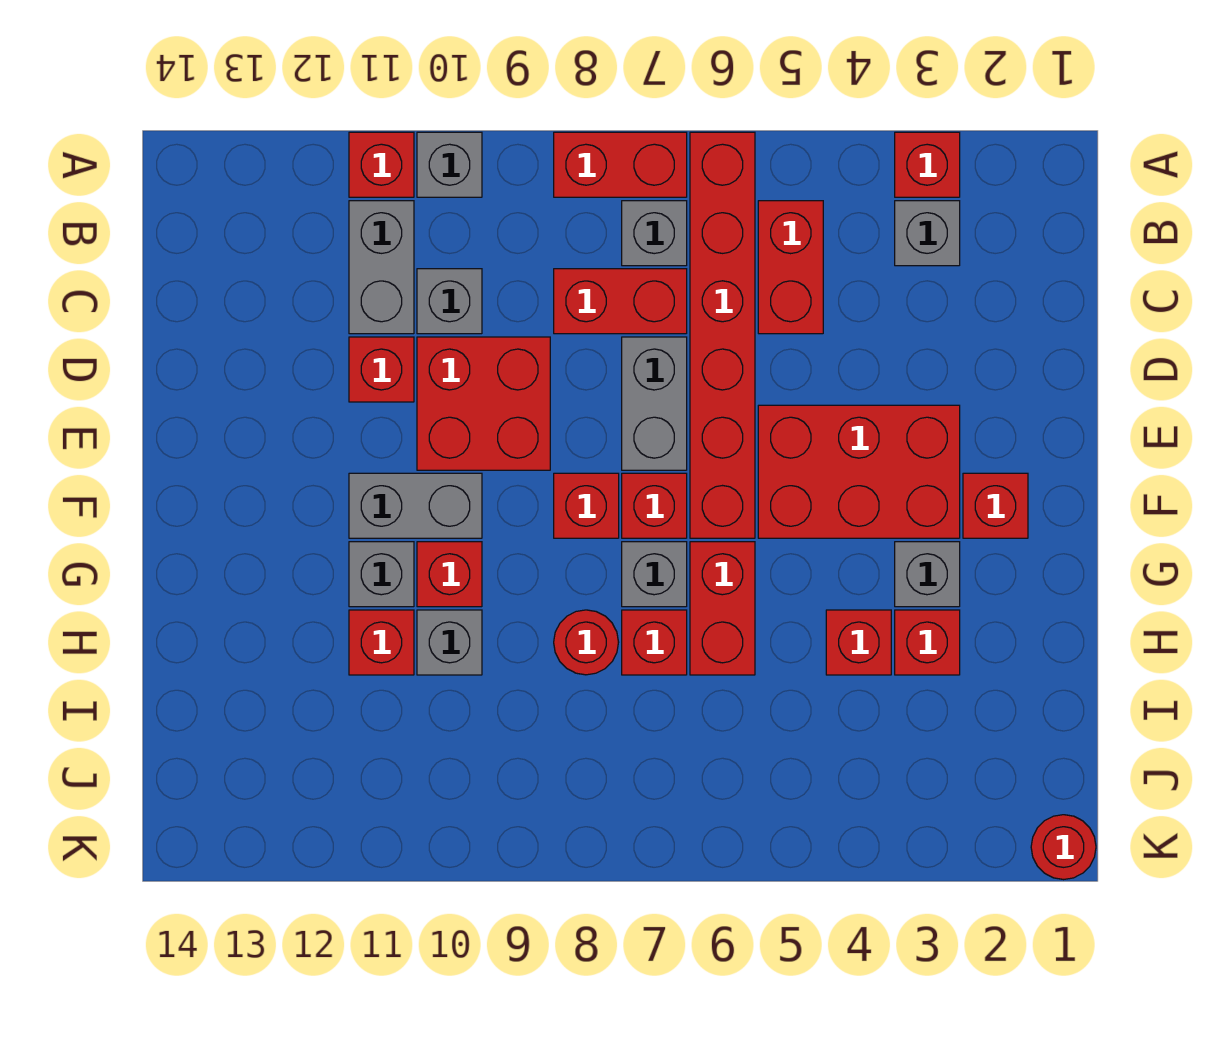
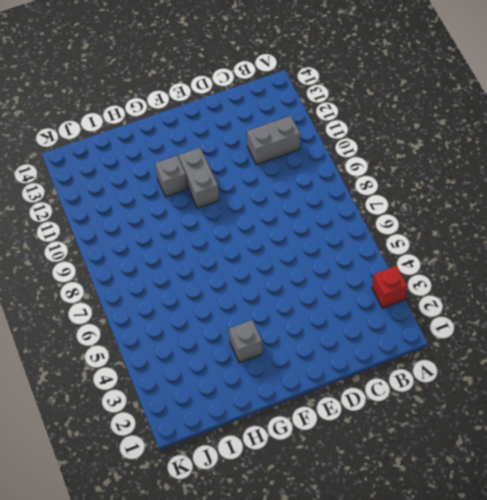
none -> red 1x6 brick [690,132,755,538]
none -> red 1x2 brick [554,132,687,197]
none -> grey 1x1 brick [417,132,482,197]
none -> red 1x1 brick [349,132,414,197]

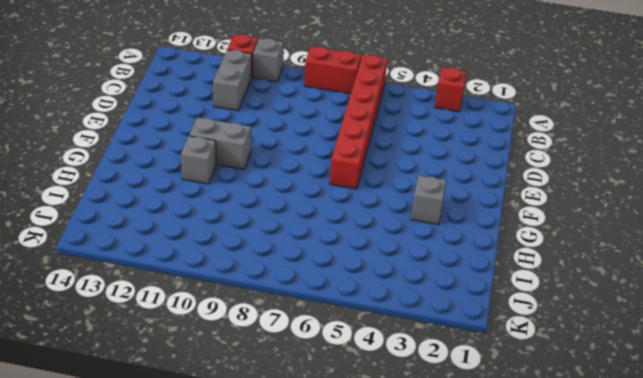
none -> grey 1x1 brick [895,201,960,266]
none -> red 1x2 brick [758,201,823,334]
none -> grey 1x1 brick [622,201,687,266]
none -> red 1x2 brick [554,269,687,334]

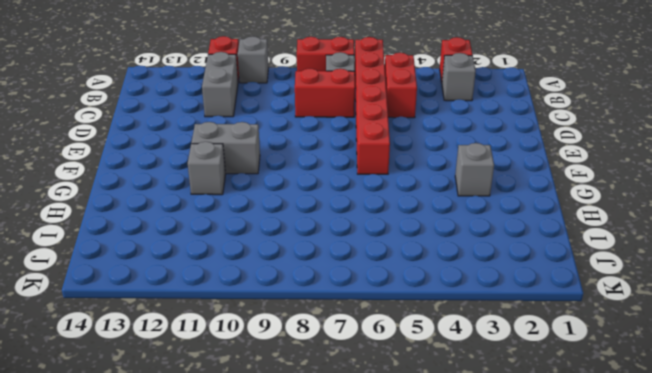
none -> grey 1x1 brick [417,269,482,334]
none -> grey 1x2 brick [622,337,687,470]
none -> red 2x2 brick [417,337,550,470]
none -> red 1x1 brick [349,337,414,402]

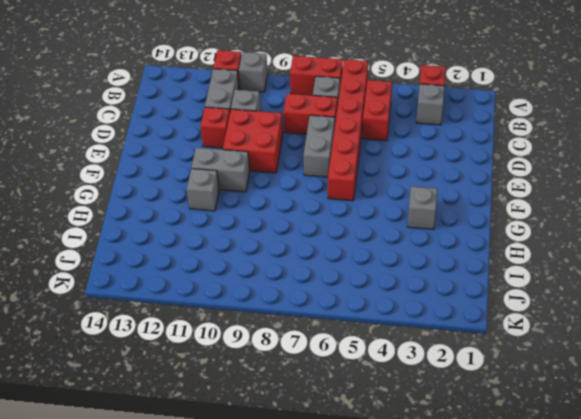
none -> red 2x3 brick [758,405,960,538]
none -> red 1x1 brick [963,473,1028,538]
none -> red 1x1 brick [622,473,687,538]
none -> red 1x1 brick [554,473,619,538]

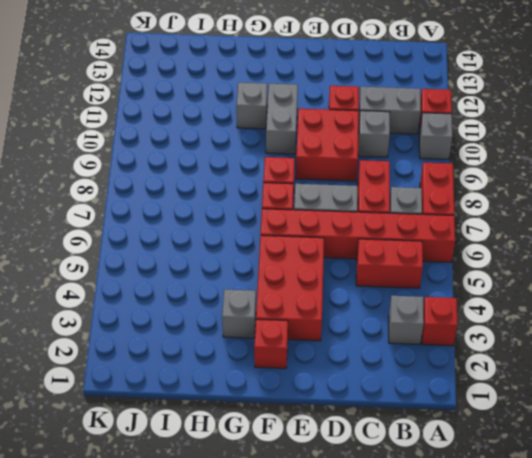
none -> red 1x2 brick [690,542,755,675]
none -> grey 1x1 brick [622,542,687,607]
none -> red 1x1 brick [417,542,482,607]
none -> red 1x1 brick [895,610,960,675]

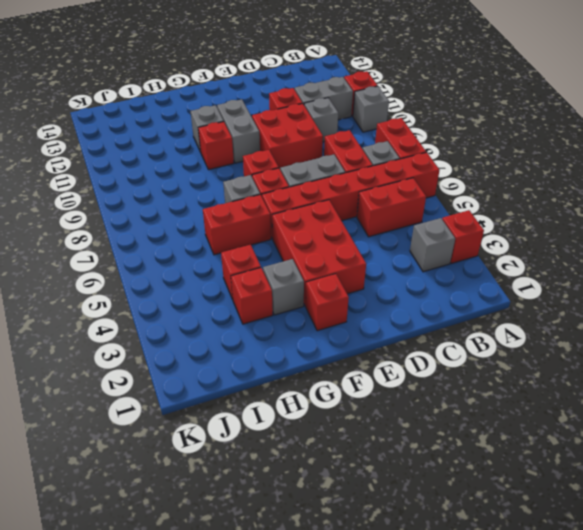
none -> red 1x1 brick [622,610,687,675]
none -> red 1x1 round brick [554,610,619,675]
none -> grey 1x1 brick [417,610,482,675]
none -> red 1x1 brick [349,610,414,675]

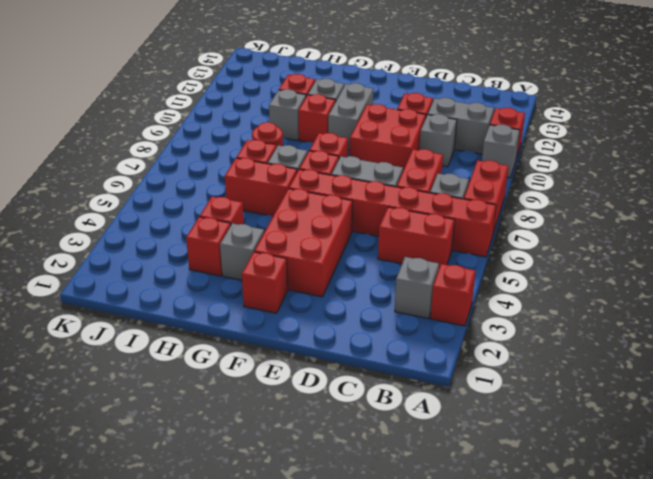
none -> red 1x1 round brick [1031,815,1096,880]

